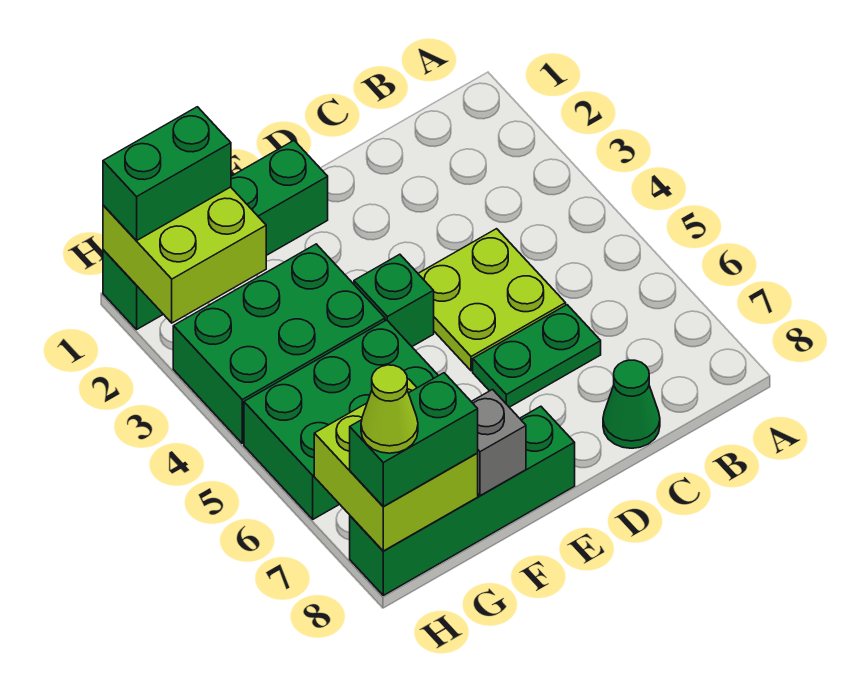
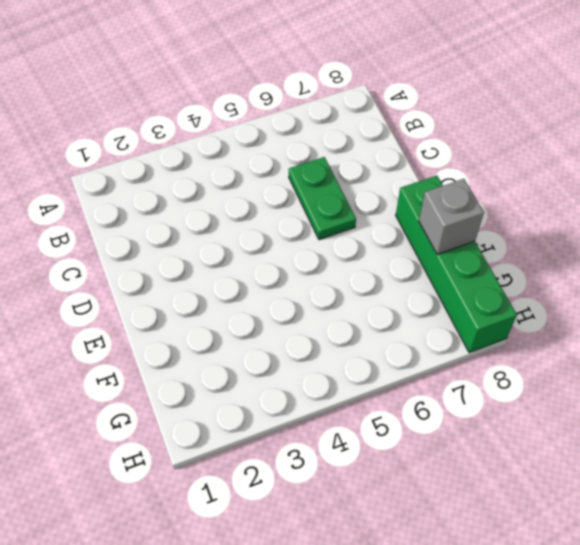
none -> lime 2x2 plate [418,229,566,371]
none -> green 1x1 cone [603,360,660,448]
none -> green 1x4 brick [103,141,328,329]

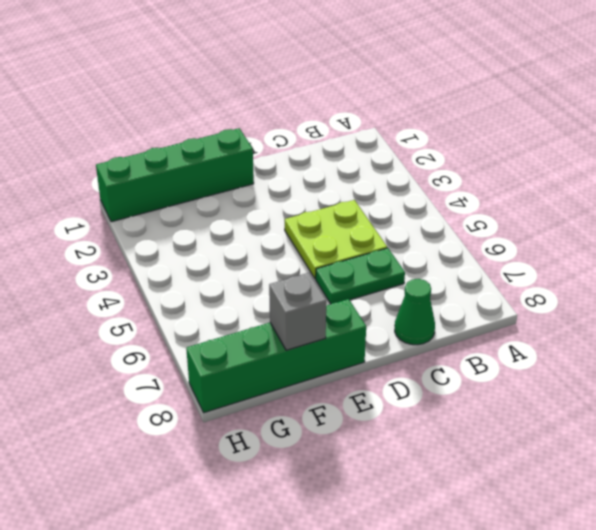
none -> green 1x1 brick [354,254,434,346]
none -> green 2x3 brick [173,244,385,443]
none -> green 2x3 brick [244,320,438,519]

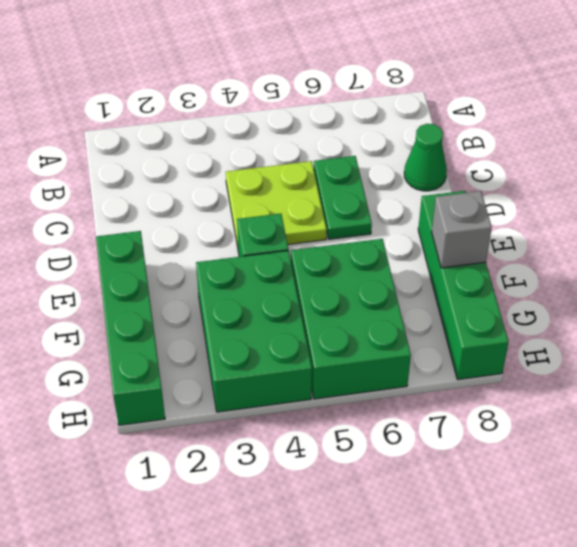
none -> lime 2x2 brick [103,187,266,323]
none -> lime 2x2 brick [314,379,478,551]
none -> green 1x2 brick [103,107,231,240]

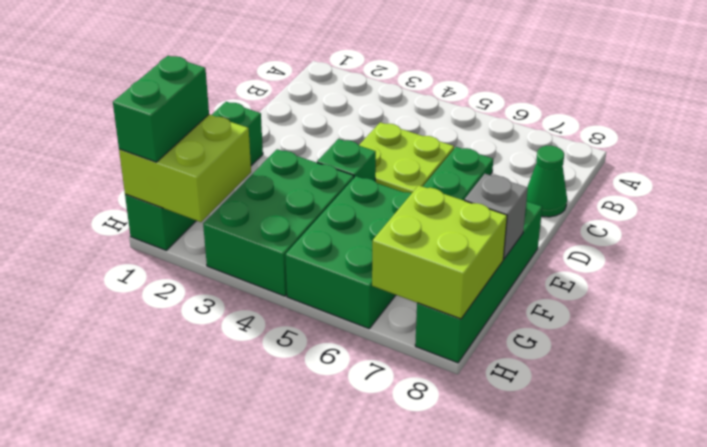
none -> green 1x2 brick [350,373,478,506]
none -> lime 1x1 cone [361,365,418,453]

